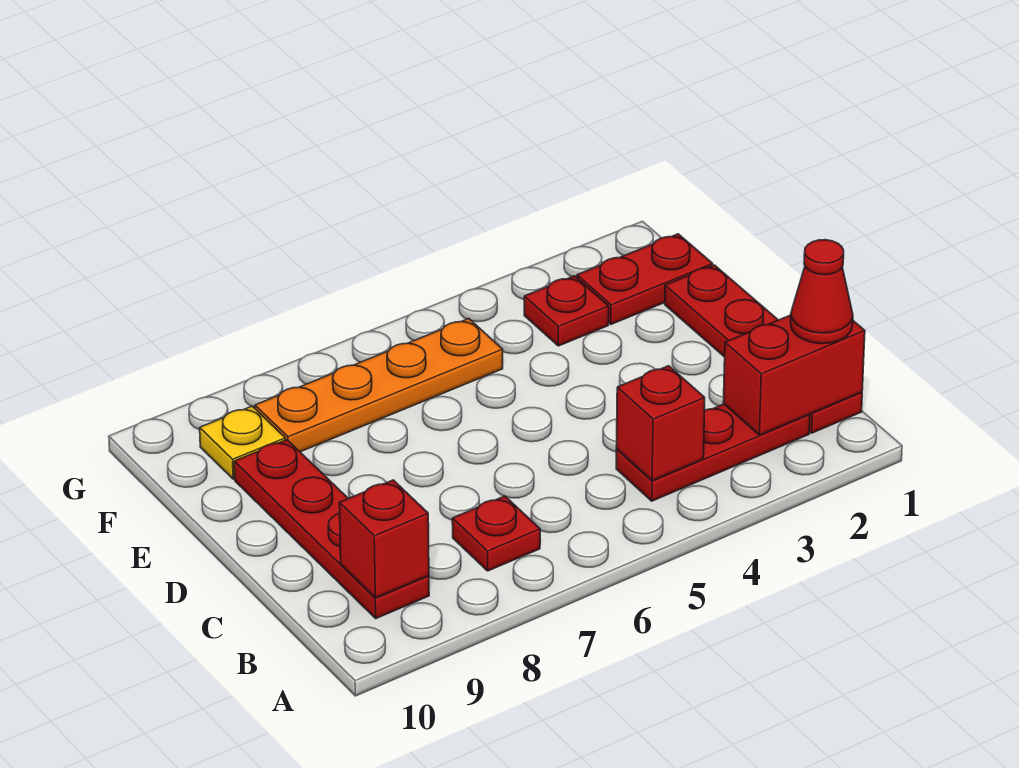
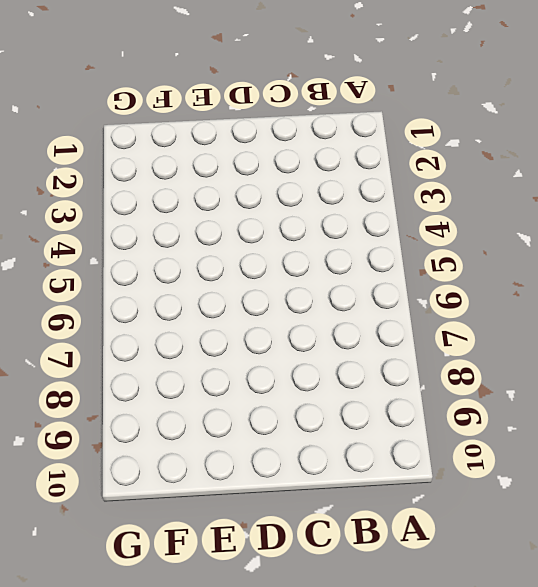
none -> red 1x4 plate [665,265,862,433]
none -> red 1x3 plate [616,404,810,501]
none -> red 1x1 plate [452,496,540,571]

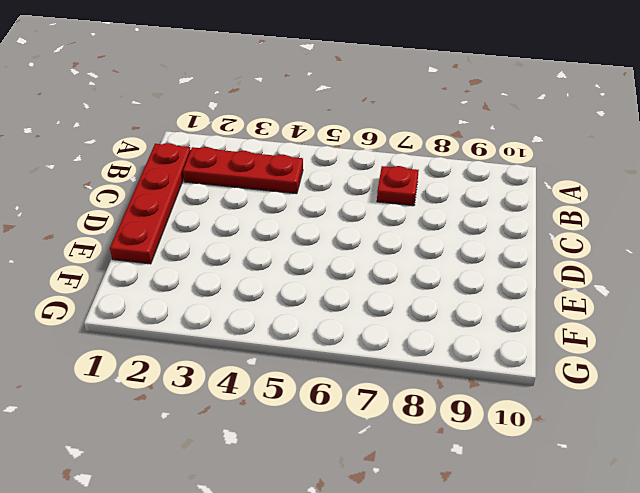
none -> red 1x4 plate [234,440,429,618]
none -> red 1x2 plate [577,234,713,324]
none -> red 1x1 plate [524,276,609,346]

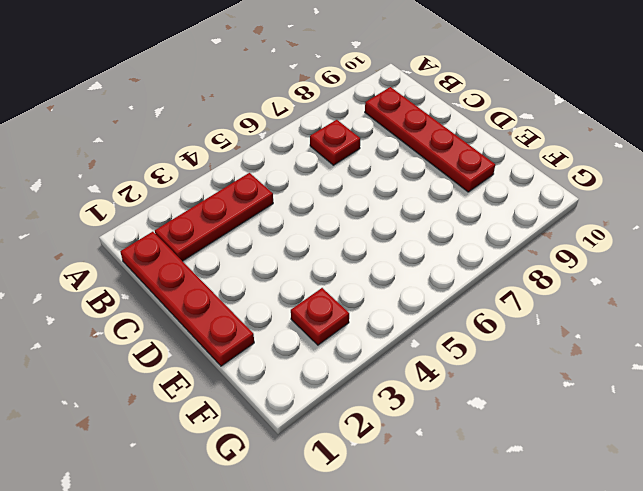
none -> red 1x2 plate [577,234,713,324]
none -> orange 1x4 plate [255,319,503,452]
none -> yellow 1x1 plate [200,406,285,479]

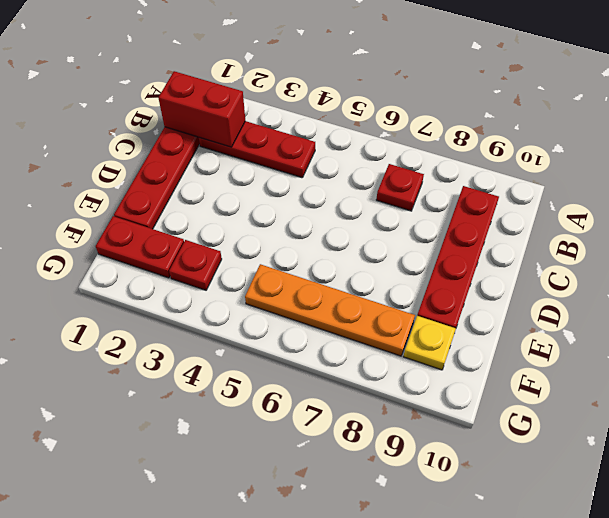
none -> red 1x1 brick [616,366,705,481]
none -> red 1x1 brick [339,480,429,598]
none -> red 1x1 cone [790,240,853,344]

